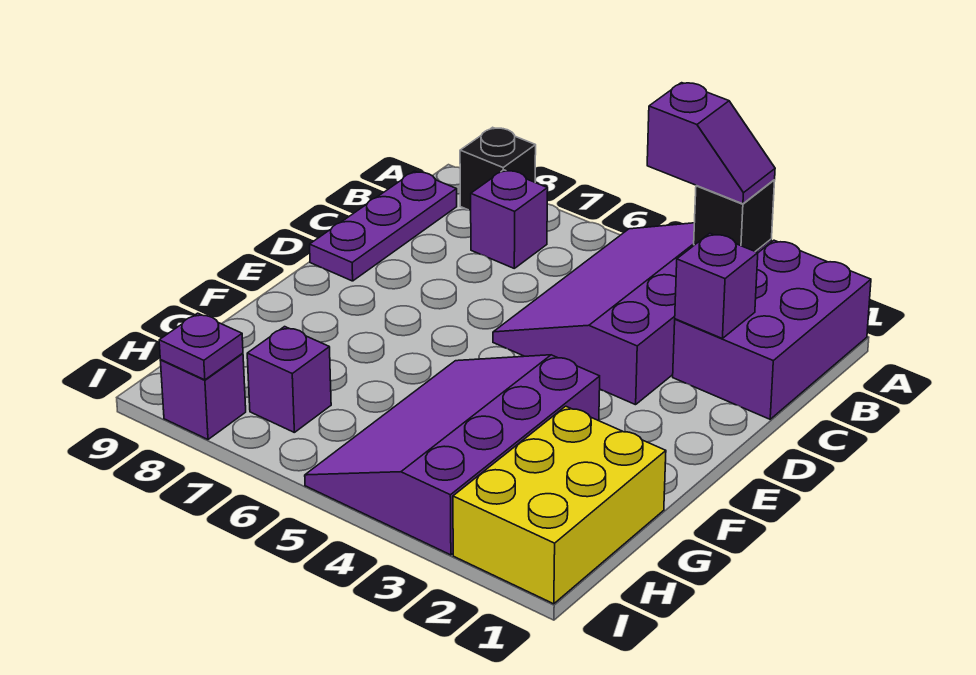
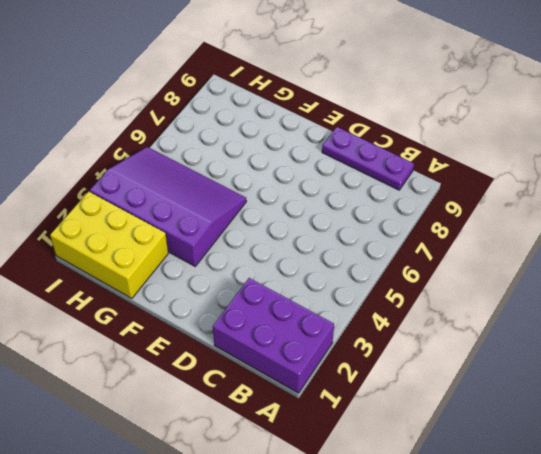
none -> purple 3x4 slope [493,223,771,405]
none -> black 1x1 brick [460,127,536,211]
none -> purple 1x1 brick [471,170,548,268]

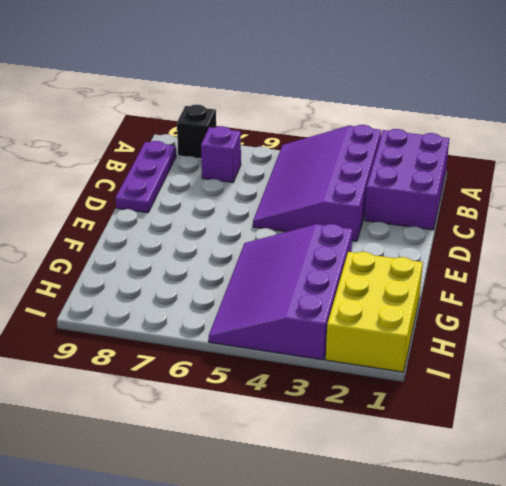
none -> purple 1x1 brick [247,327,331,432]
none -> purple 1x1 brick [160,353,246,439]
none -> black 1x1 brick [694,180,775,252]

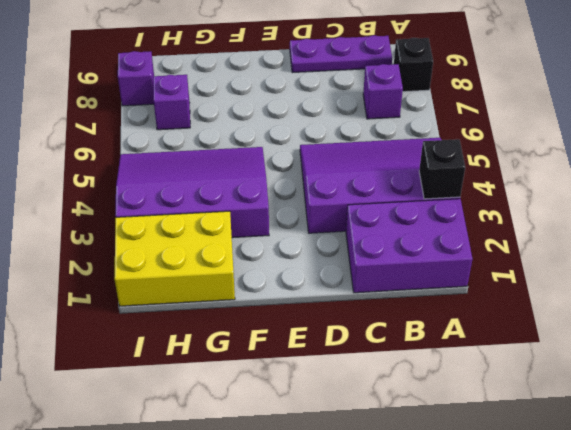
none -> purple 1x1 brick [675,233,758,338]
none -> purple 1x1 plate [159,313,243,380]
none -> purple 1x2 slope [647,83,775,204]

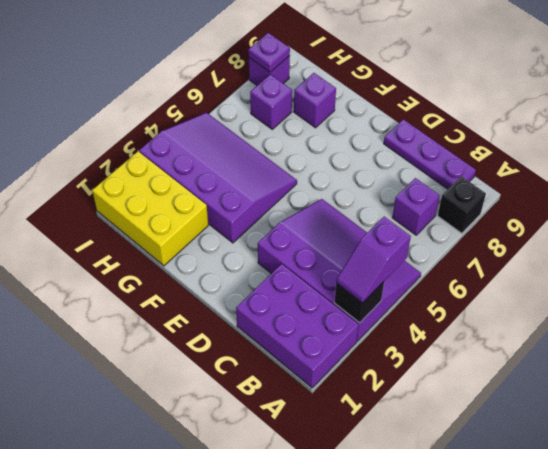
purple 1x1 brick [294,73,336,128] -> purple 1x1 brick moved to [675,233,758,338]

